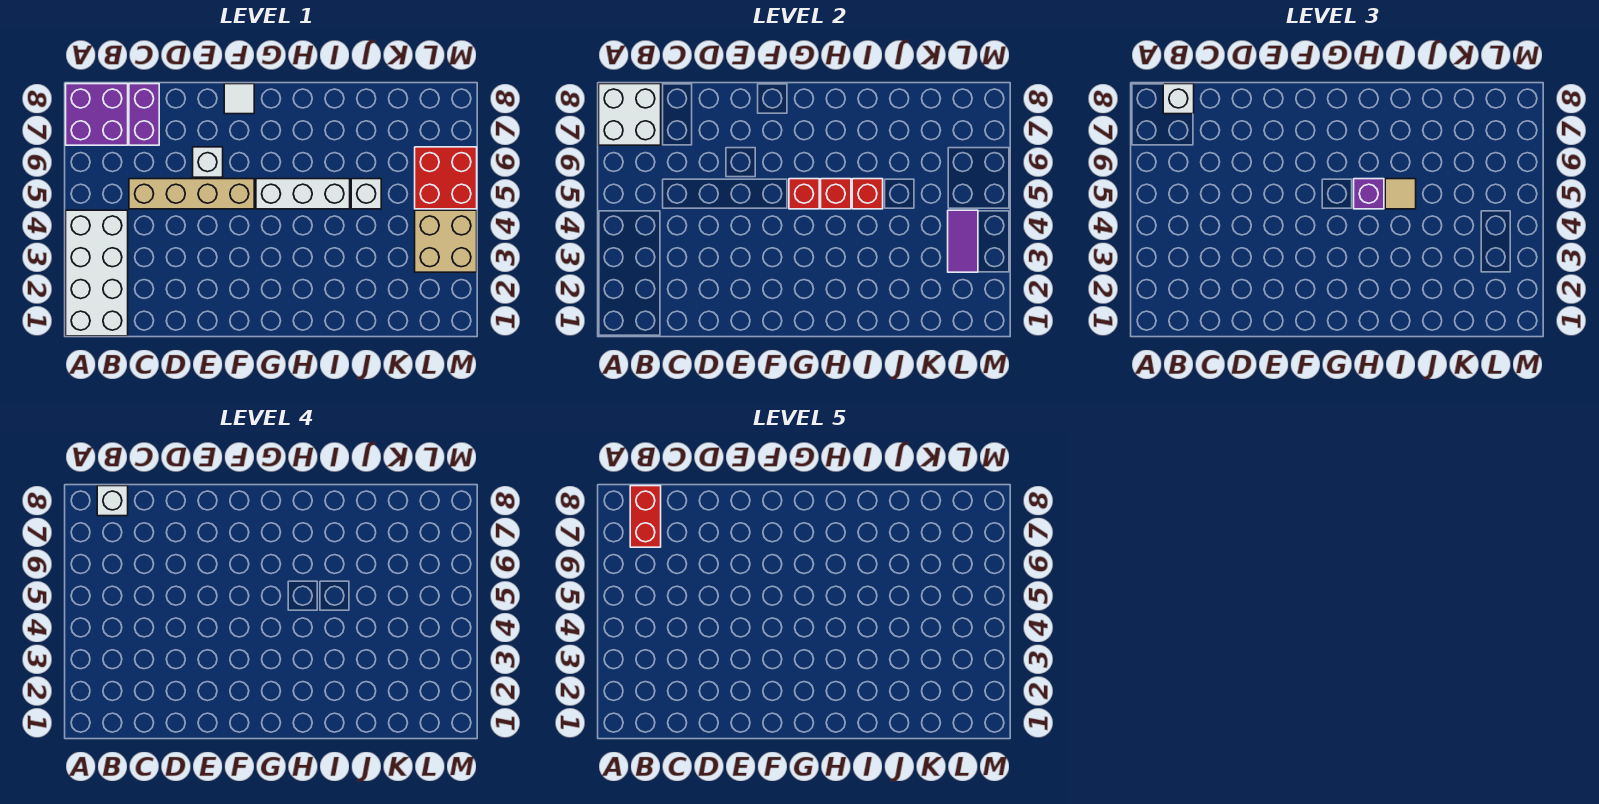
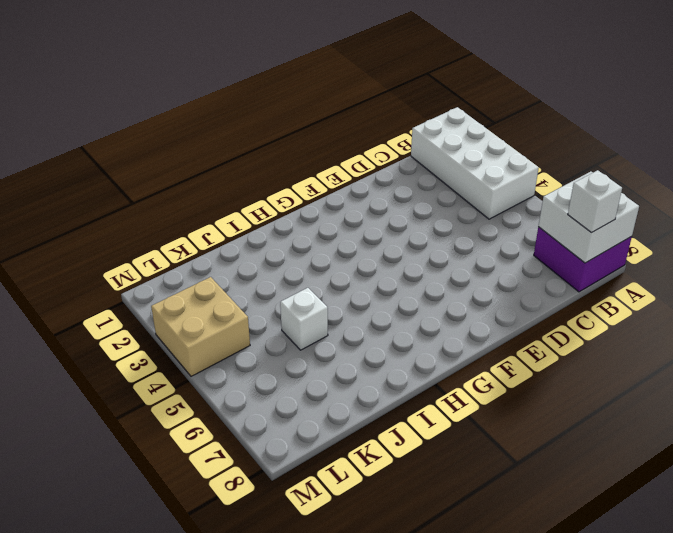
none -> tan 1x4 brick [129,179,254,209]
none -> purple 1x2 brick [129,84,159,145]
none -> white 1x1 brick [193,147,223,177]

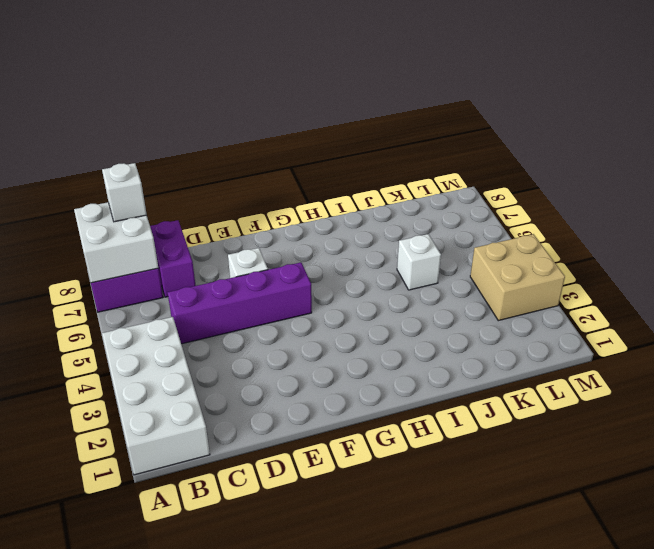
purple 1x4 brick [168,263,312,344] -> tan 1x4 brick [129,179,254,209]
none -> white 1x1 tile [224,84,254,114]
none -> white 1x3 brick [256,179,350,209]
none -> red 2x2 brick [415,147,477,209]

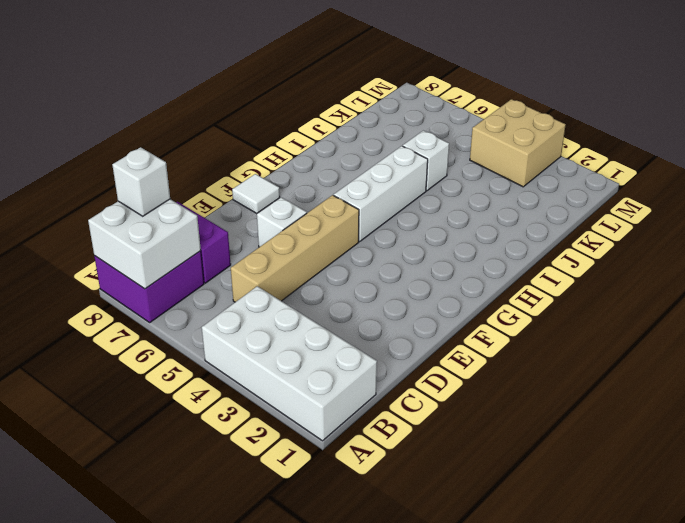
none -> red 2x2 brick [415,147,477,209]
none -> red 1x1 brick [789,179,819,209]
none -> red 1x1 brick [821,179,851,209]

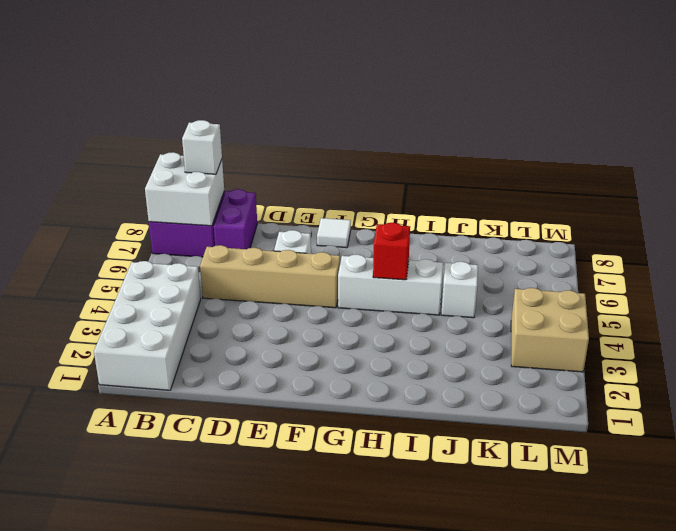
none -> red 2x2 brick [415,147,477,209]
none -> red 1x1 brick [789,179,819,209]
none -> red 1x1 brick [852,179,883,209]

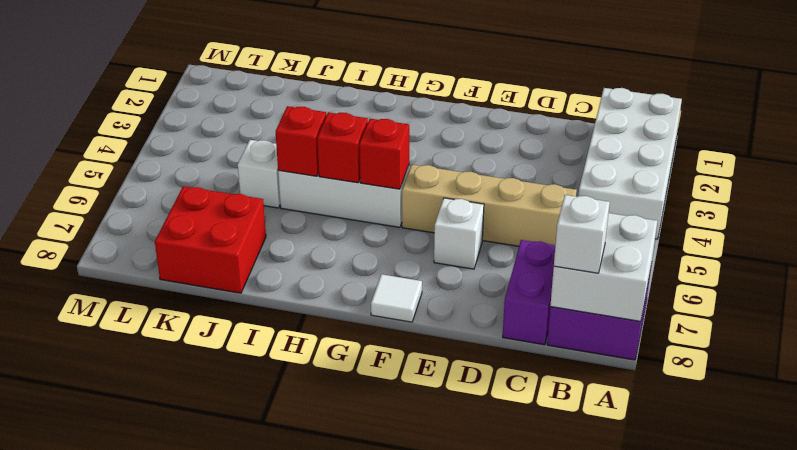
red 2x2 brick [155,186,266,293] -> red 2x2 brick moved to [415,147,477,209]
none -> tan 2x2 brick [415,210,477,272]
none -> purple 1x2 tile [948,210,978,272]
none -> purple 1x1 brick [1354,179,1384,209]

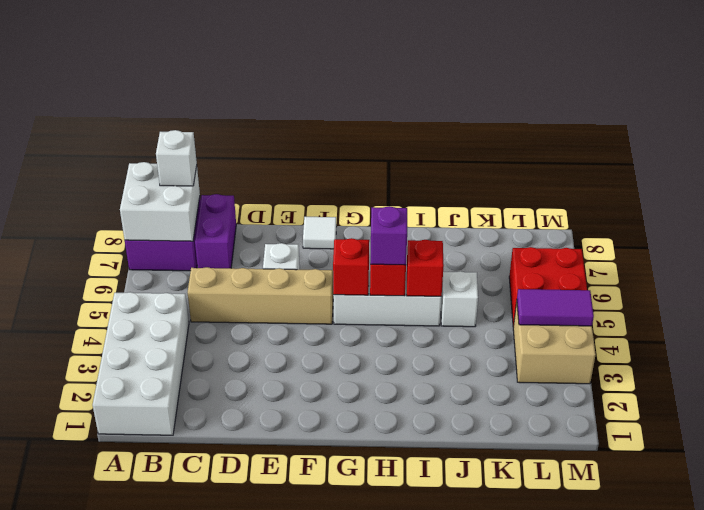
purple 1x2 tile [517,289,594,326] -> purple 1x2 tile turned to [948,210,978,272]
none -> tan 1x1 tile [1385,179,1416,209]
none -> white 1x1 brick [97,486,128,516]
none -> red 1x2 brick [630,486,661,547]

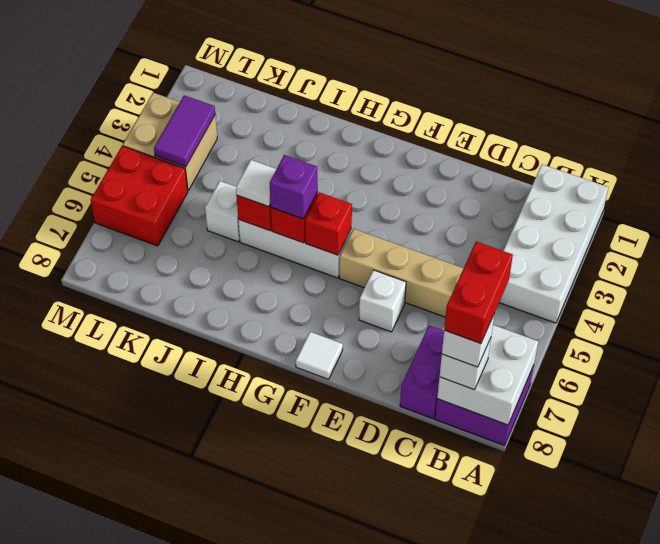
white 1x1 tile [236,160,276,207] -> tan 1x1 tile [1385,179,1416,209]

